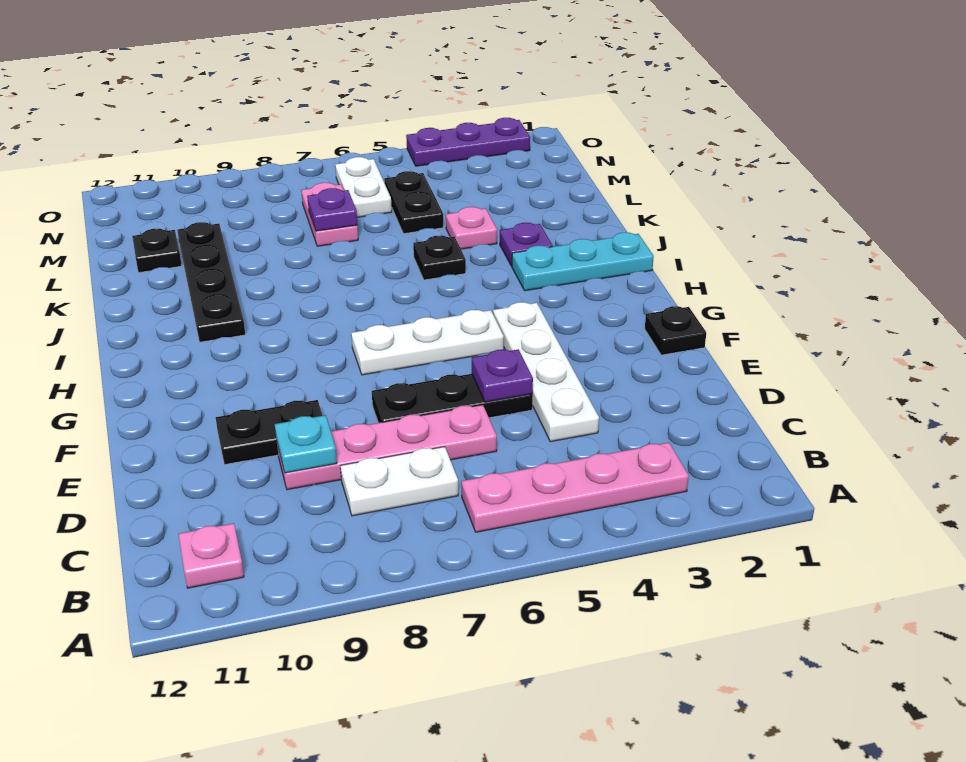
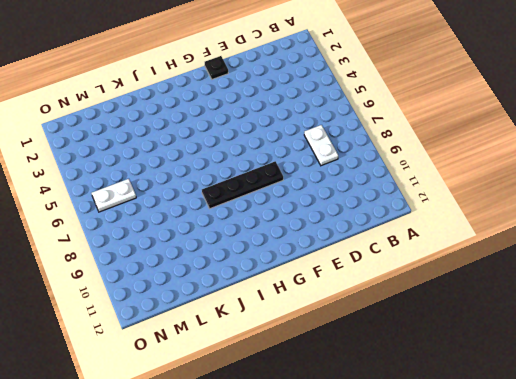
black 1x4 plate [202,161,283,209] -> black 1x4 plate moved to [177,222,245,342]
none -> pink 1x4 plate [461,442,689,532]
none -> pink 1x1 plate [179,523,244,588]
none -> white 1x4 plate [493,302,599,442]

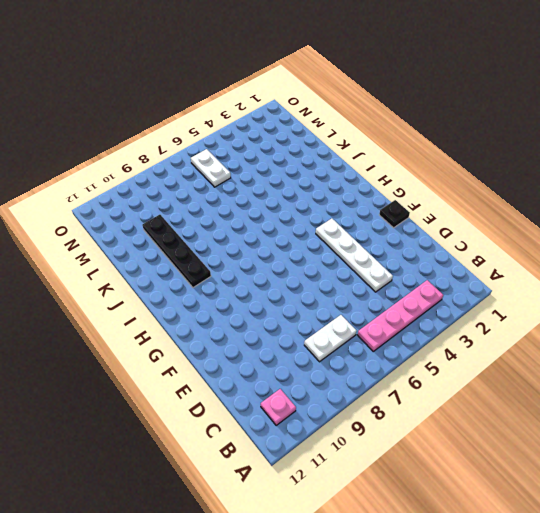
none -> pink 1x4 plate [277,405,497,490]
none -> black 1x3 plate [372,374,533,423]
none -> black 1x2 plate [216,400,323,465]

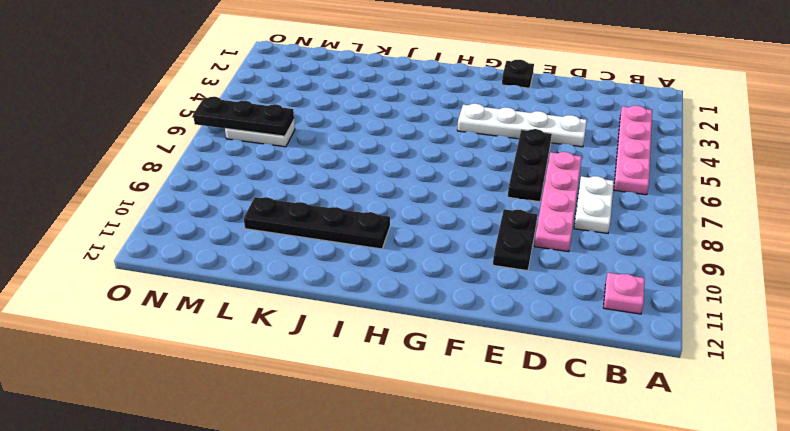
black 1x3 plate [193,97,294,136] -> none
none -> white 1x3 plate [351,310,504,375]
none -> cyan 1x3 plate [512,233,654,291]
none -> purple 1x1 plate [500,223,553,266]

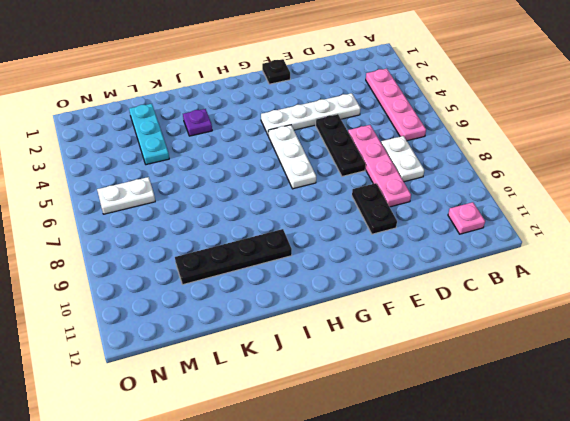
cyan 1x3 plate [129,104,169,165] -> cyan 1x3 plate moved to [512,233,654,291]
none -> black 1x1 plate [413,235,466,280]
none -> pink 1x1 plate [446,207,497,249]
none -> black 1x2 plate [384,171,444,234]

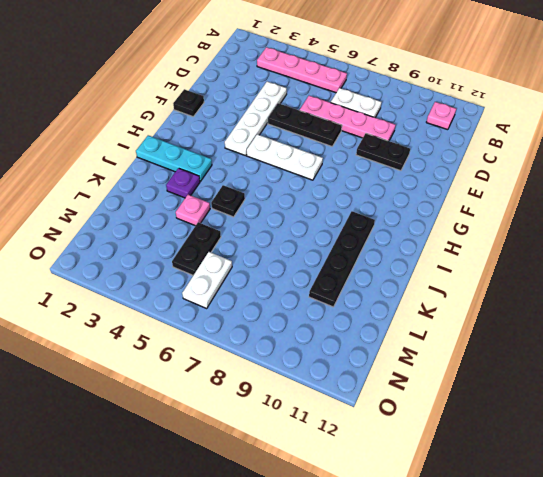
none -> pink 1x2 plate [301,183,358,246]
none -> black 1x1 plate [132,229,182,273]
none -> purple 1x3 plate [406,118,530,166]

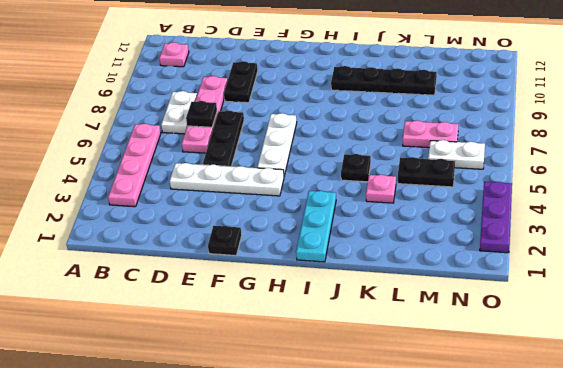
black 1x1 plate [186,101,217,127] -> black 1x1 plate moved to [132,229,182,273]
none -> purple 1x1 plate [500,223,553,266]
none -> cyan 1x1 plate [275,415,337,473]
none -> purple 1x1 plate [472,349,533,402]

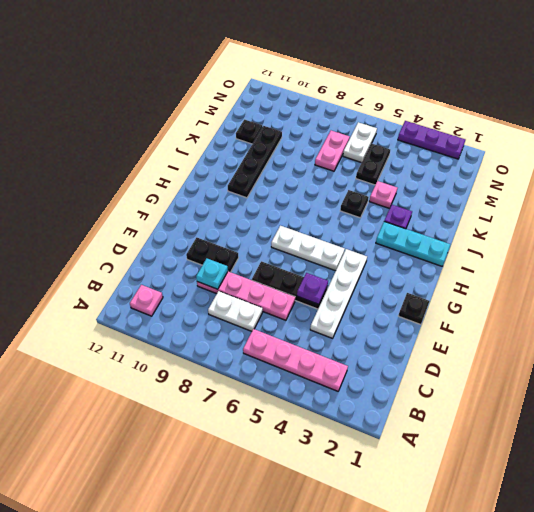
none -> purple 1x1 plate [307,188,357,231]

